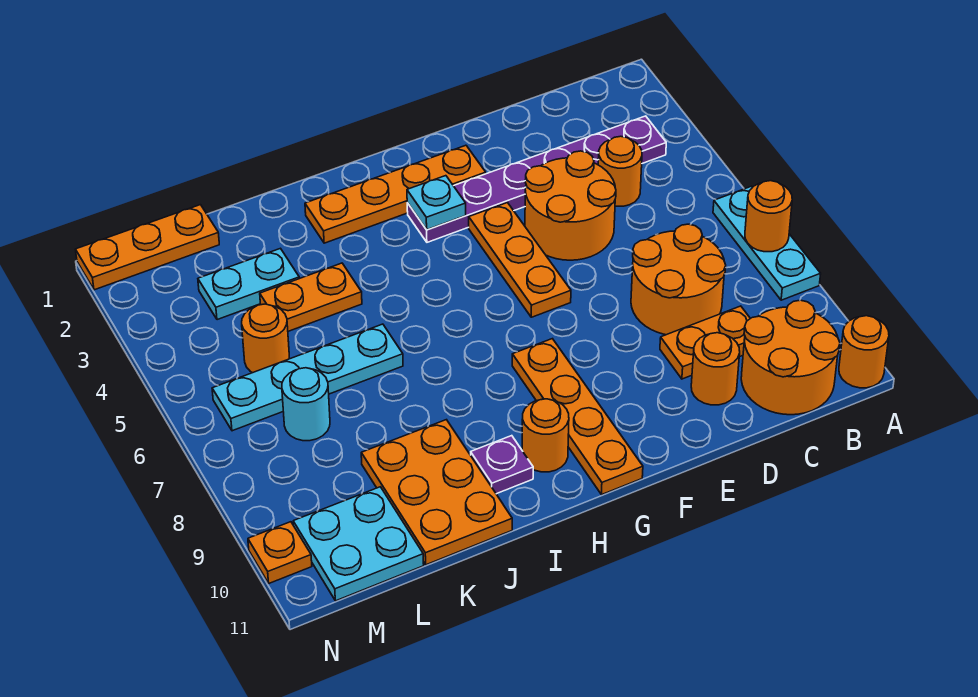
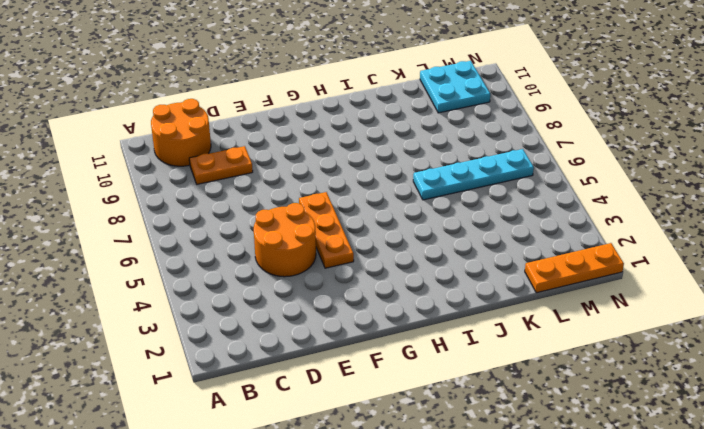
none -> cyan 1x3 plate [713,186,821,300]
none -> orange 1x1 round brick [839,316,889,388]
none -> purple 1x6 plate [407,116,666,242]

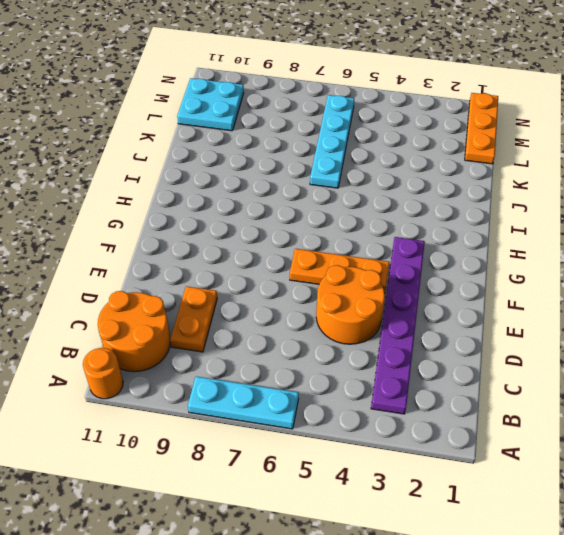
none -> orange 1x1 round brick [598,136,642,206]
none -> orange 2x2 round brick [631,224,726,335]
none -> orange 1x1 round brick [691,333,740,405]

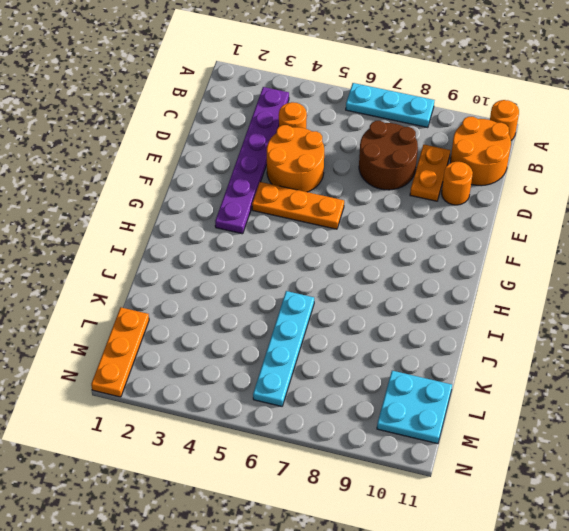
brown 2x2 round brick [359,121,418,190] -> orange 2x2 round brick [631,224,726,335]
none -> orange 1x4 plate [305,145,486,243]
none -> orange 1x4 plate [512,339,643,495]
none -> orange 1x1 round brick [522,399,569,472]

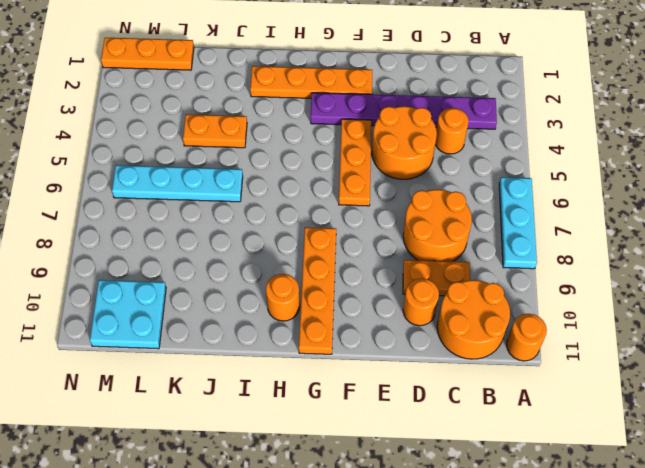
none -> purple 1x1 plate [471,436,533,494]
none -> orange 2x3 plate [361,420,512,565]
none -> cyan 1x2 plate [198,248,299,320]

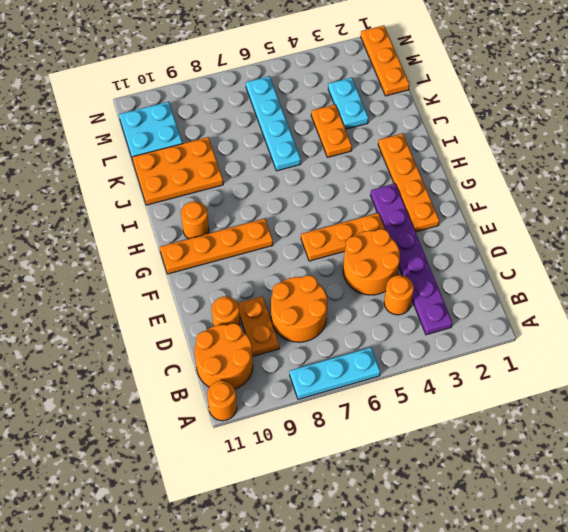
none -> purple 1x1 plate [471,436,533,494]
none -> orange 1x1 round brick [242,304,289,373]
none -> cyan 1x1 round brick [282,368,330,441]

